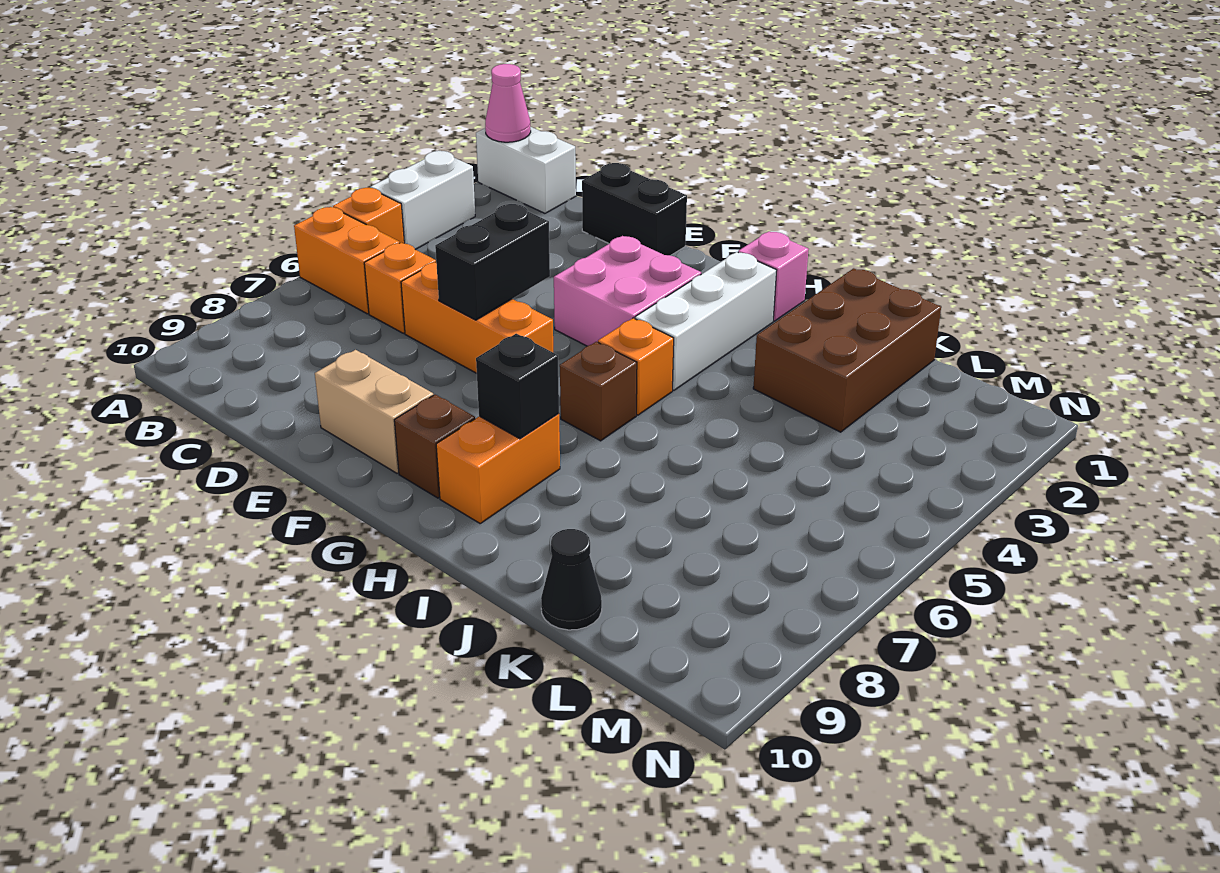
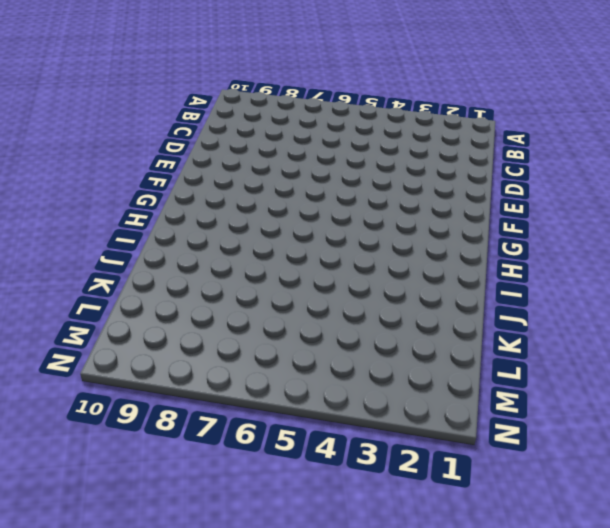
none -> white 1x2 brick [476,127,576,213]
none -> white 1x2 brick [370,151,475,250]
none -> orange 1x1 brick [333,188,404,243]

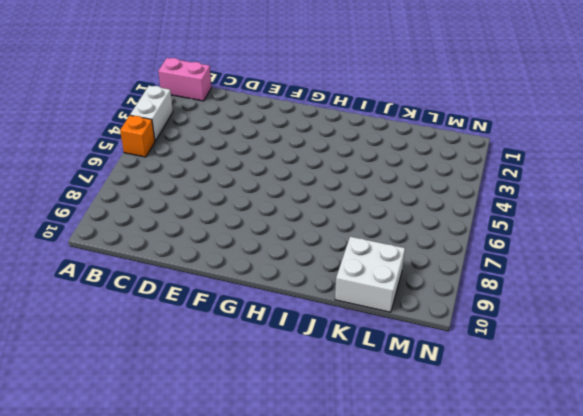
pink 1x2 brick [158,58,211,101] -> white 1x2 brick [476,127,576,213]
white 2x2 brick [335,237,405,312] -> black 1x1 cone [541,529,602,630]
none -> orange 1x2 brick [294,207,400,314]
none -> orange 1x1 brick [364,243,436,333]
none -> black 1x2 brick [582,163,687,256]

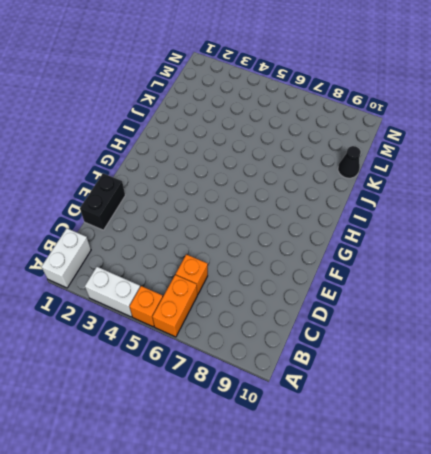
none -> orange 1x3 brick [401,262,553,373]
none -> tan 1x2 brick [315,350,433,473]
none -> pink 2x2 brick [554,236,701,346]

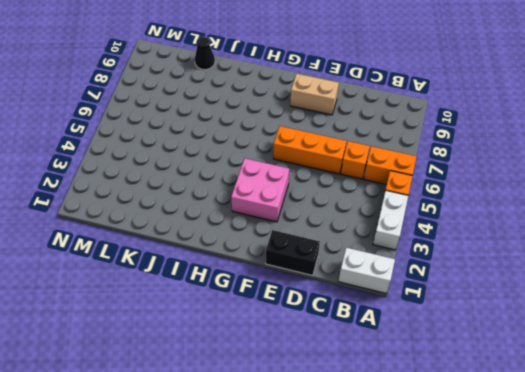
none -> brown 1x1 brick [394,395,475,498]
none -> pink 1x1 brick [738,231,809,321]
none -> white 1x3 brick [635,252,777,390]

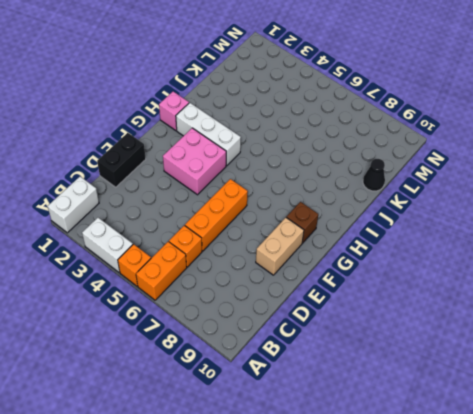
none -> orange 1x1 brick [598,318,674,415]
none -> brown 1x1 brick [560,342,637,441]
none -> orange 1x2 brick [436,414,560,523]

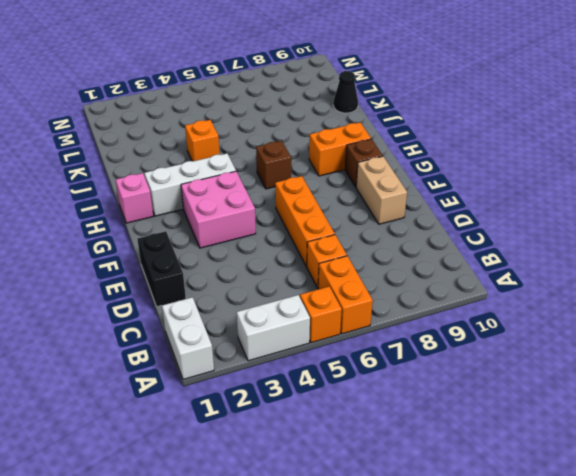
orange 1x1 brick [185,120,220,161] -> orange 1x1 brick moved to [598,318,674,415]
none -> brown 2x3 brick [753,268,941,432]
none -> pink 1x1 cone [485,64,531,142]
none -> black 1x2 brick [435,204,550,320]

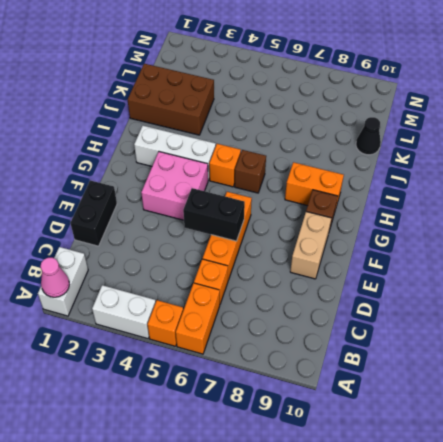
none -> pink 1x1 brick [738,231,809,321]
none -> black 1x1 brick [476,334,559,439]

